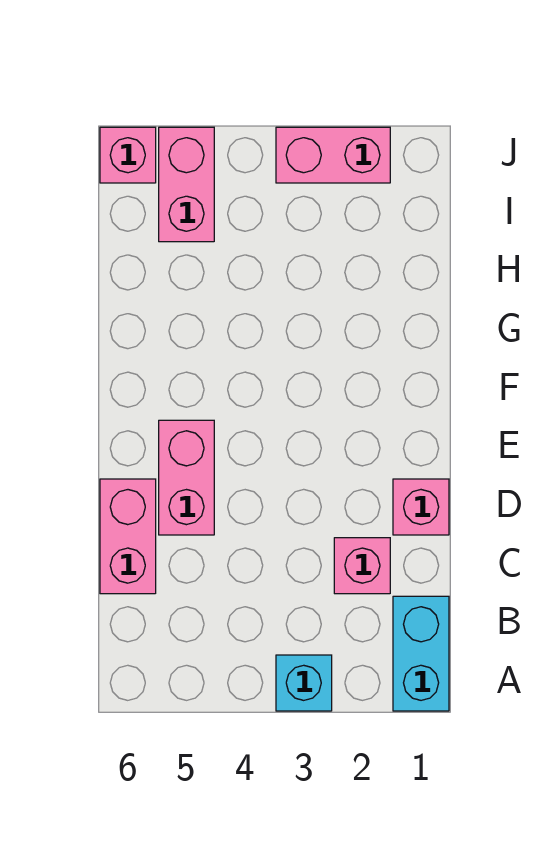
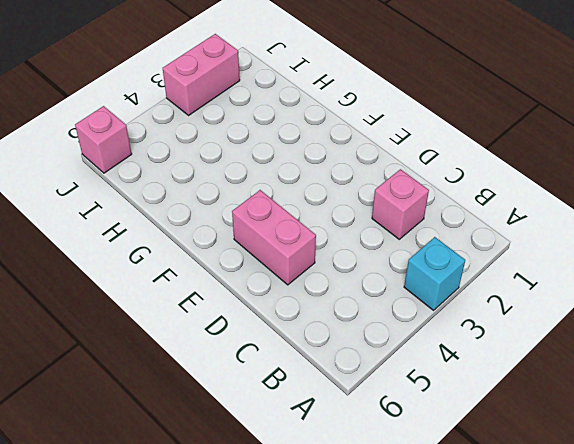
none -> cyan 1x2 brick [393,596,449,711]
none -> pink 1x2 brick [100,479,156,594]

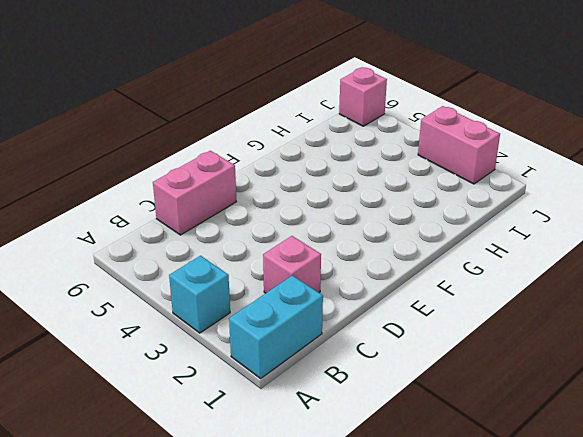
none -> pink 1x1 brick [393,479,449,535]
none -> pink 1x2 brick [159,420,214,535]

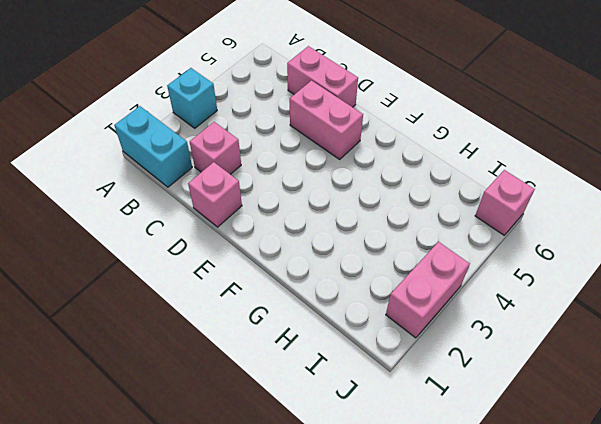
none -> pink 1x2 brick [159,127,214,242]

